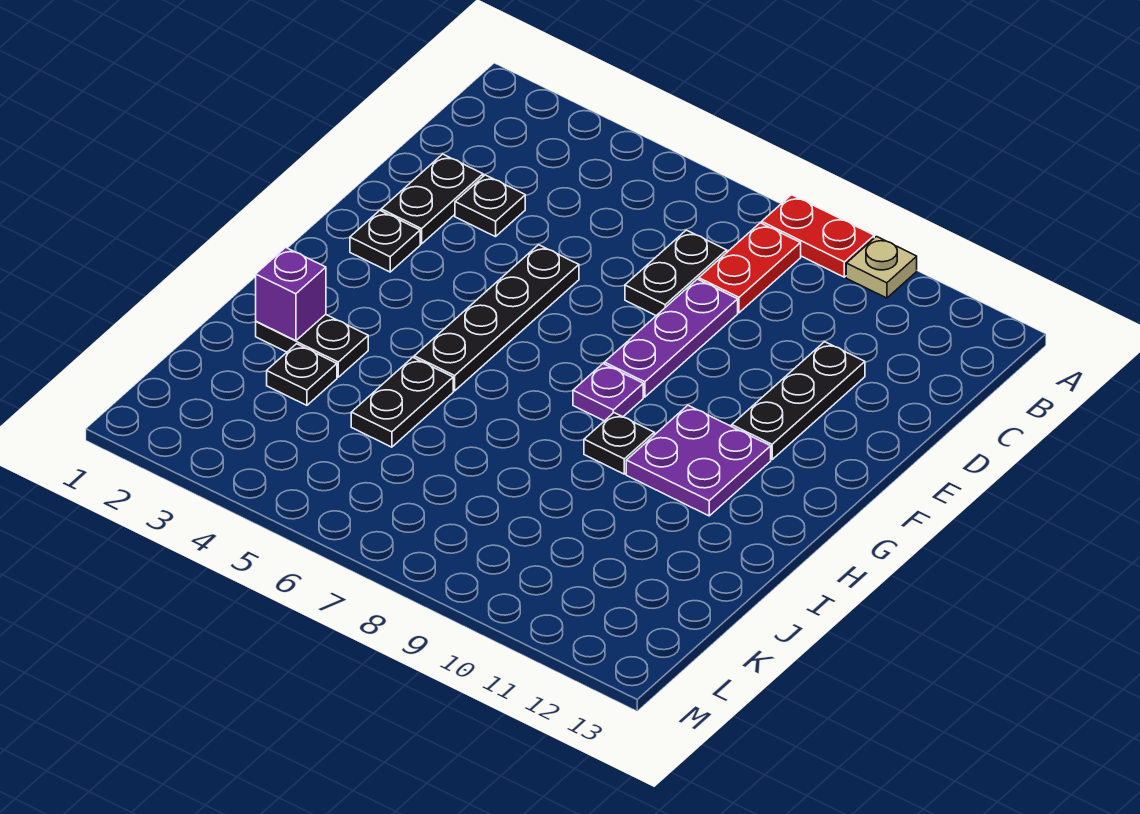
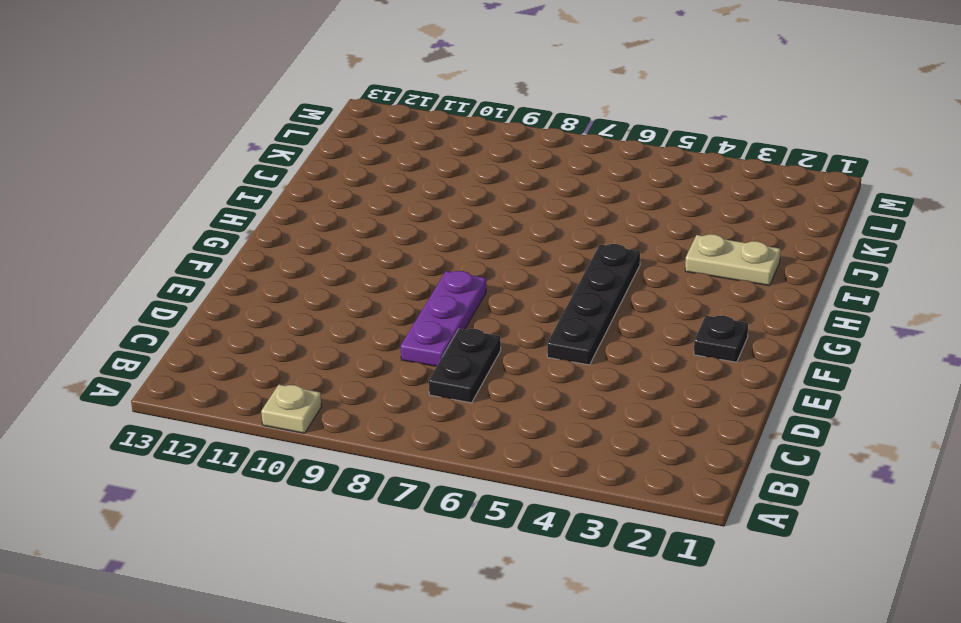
tan 1x2 plate [685,234,780,286] -> black 1x2 plate [256,314,368,377]
none -> red 1x2 plate [762,195,874,277]
none -> red 1x2 plate [699,223,801,313]
none -> black 1x2 plate [381,154,483,244]

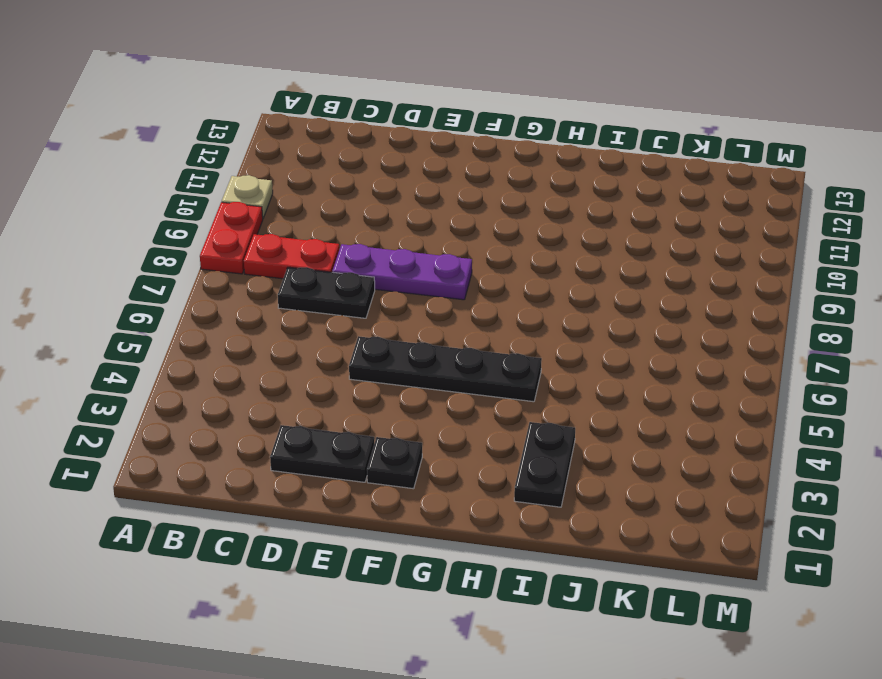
none -> black 1x1 plate [455,175,525,237]
none -> black 1x3 plate [732,342,865,459]
none -> purple 1x1 plate [573,364,643,421]

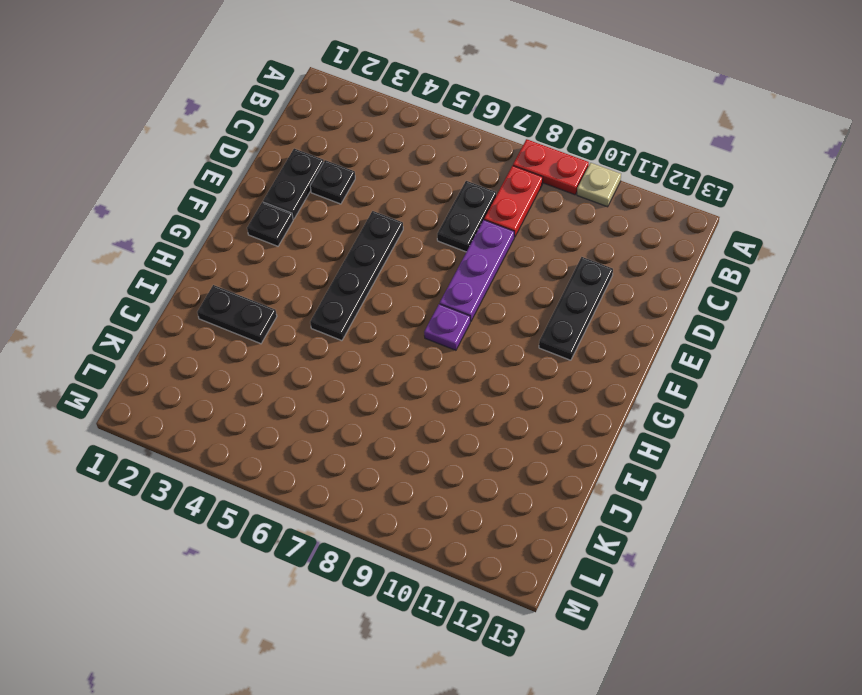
none -> purple 2x2 plate [626,405,771,516]
none -> black 1x1 plate [584,413,654,474]
none -> black 1x2 plate [351,357,453,447]

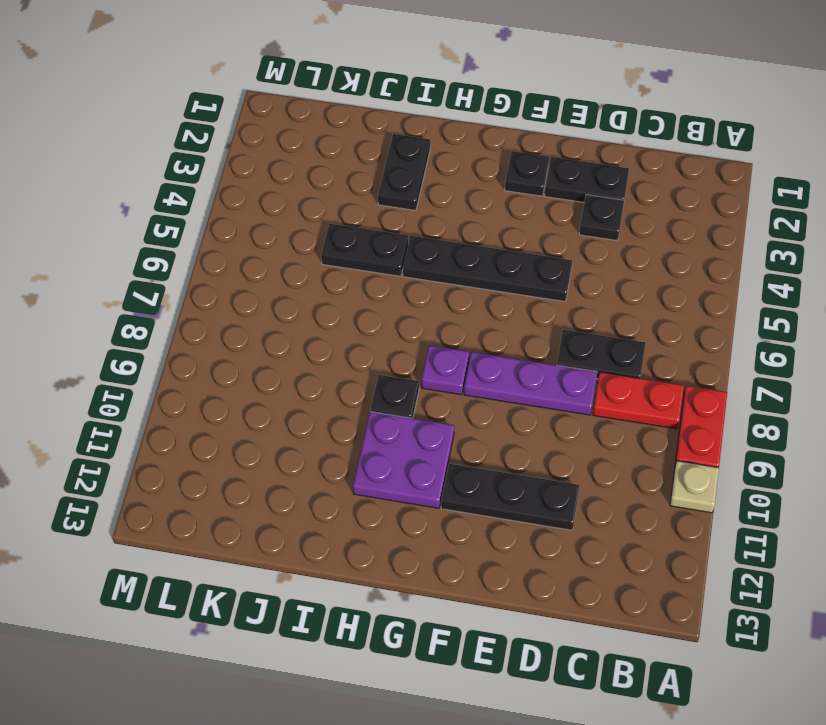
none -> black 1x1 plate [267,344,337,405]
none -> purple 1x1 brick [256,247,326,341]

